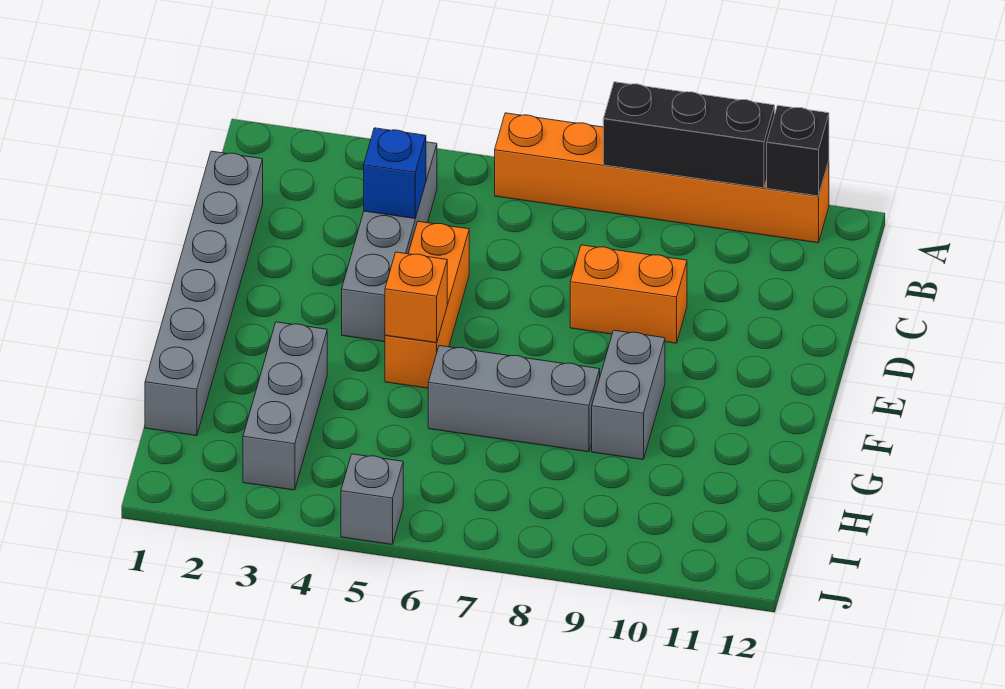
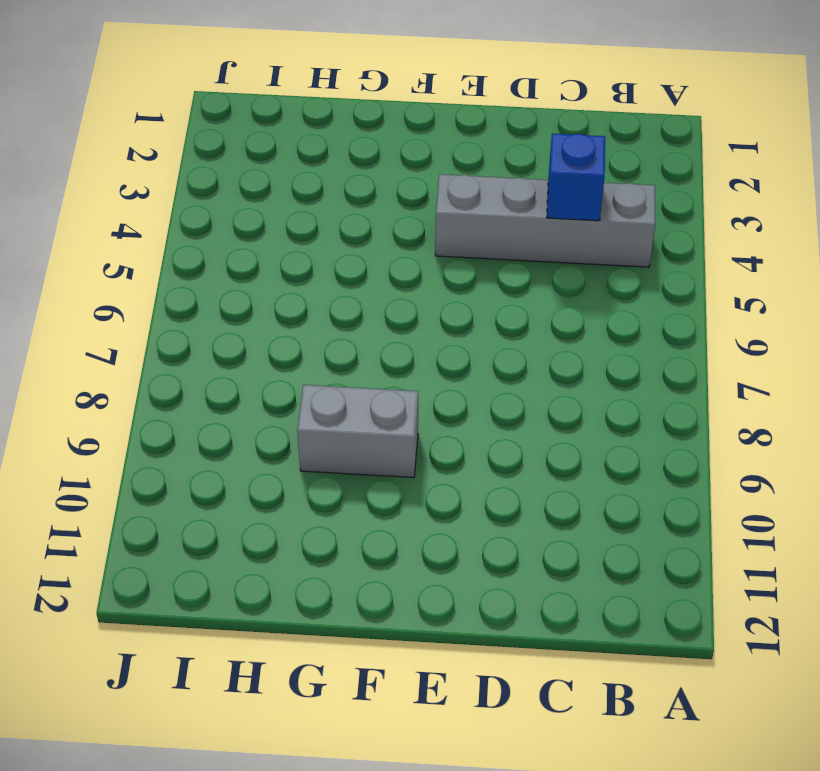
none -> orange 1x6 brick [495,113,829,243]
none -> grey 1x6 brick [145,151,263,436]
none -> orange 1x3 brick [385,221,469,388]

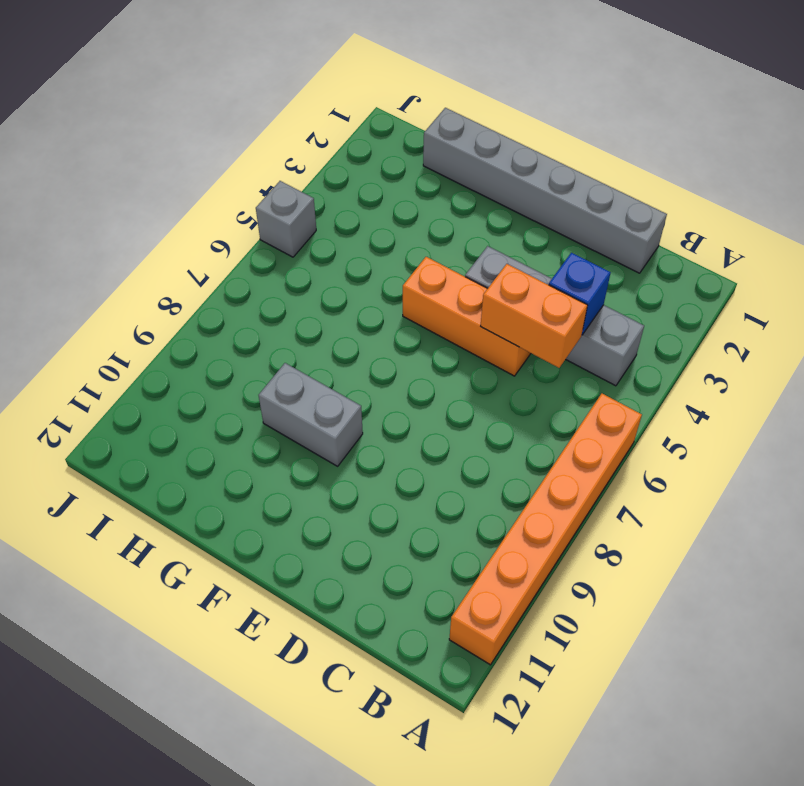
orange 1x2 brick [481,264,587,368] -> orange 1x2 brick turned to [570,245,687,343]
none -> grey 1x3 brick [243,322,327,490]
none -> grey 1x3 brick [428,346,600,452]
none -> black 1x3 brick [603,82,775,188]

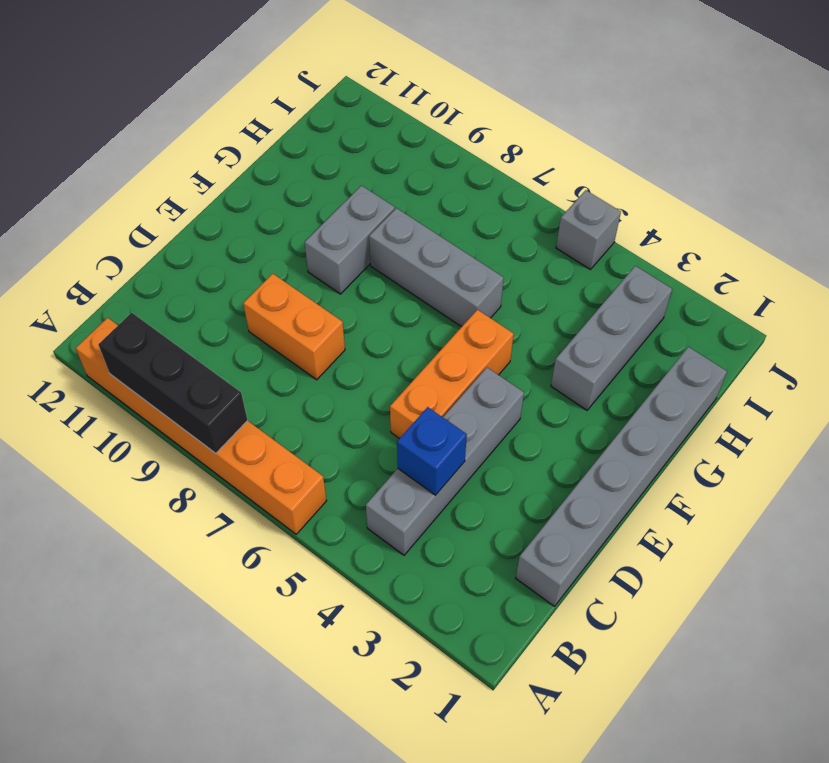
none -> black 1x1 brick [767,105,829,196]
none -> orange 1x1 brick [385,252,447,343]

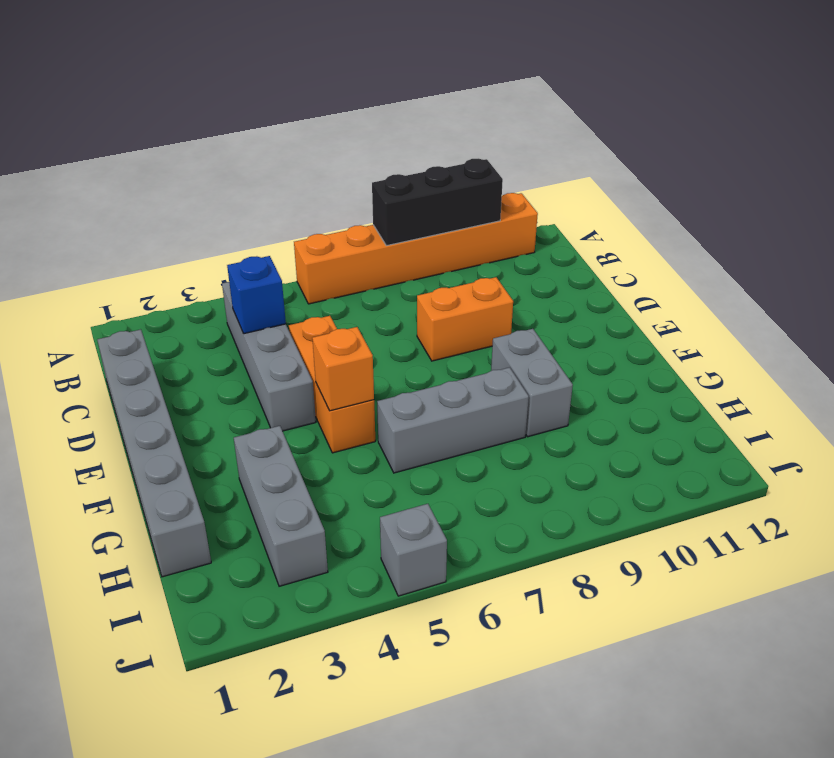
none -> black 1x1 brick [767,105,829,196]

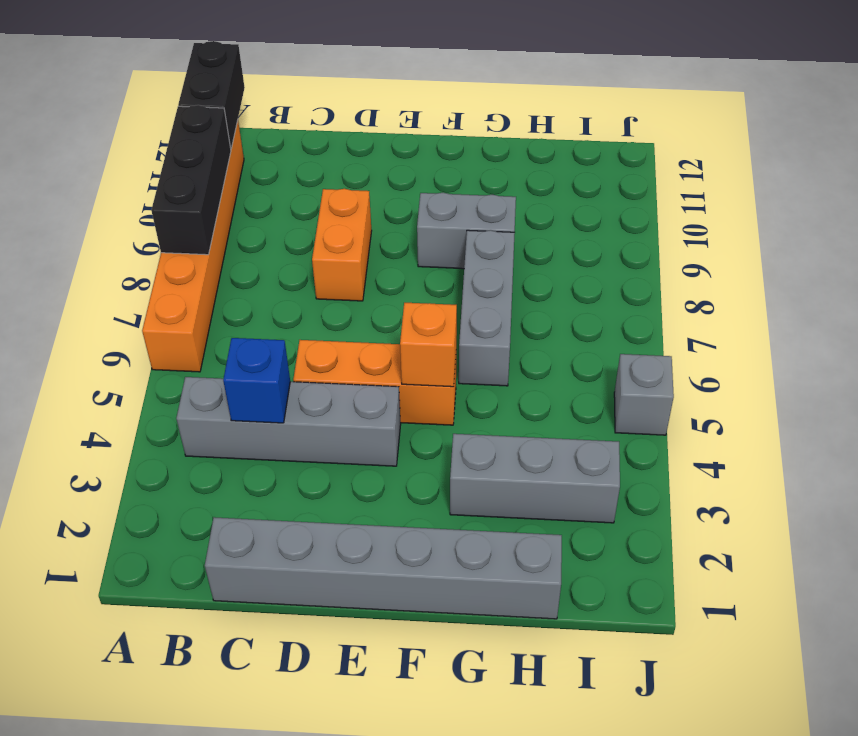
black 1x2 brick [178,41,245,149] -> black 1x1 brick [767,105,829,196]

